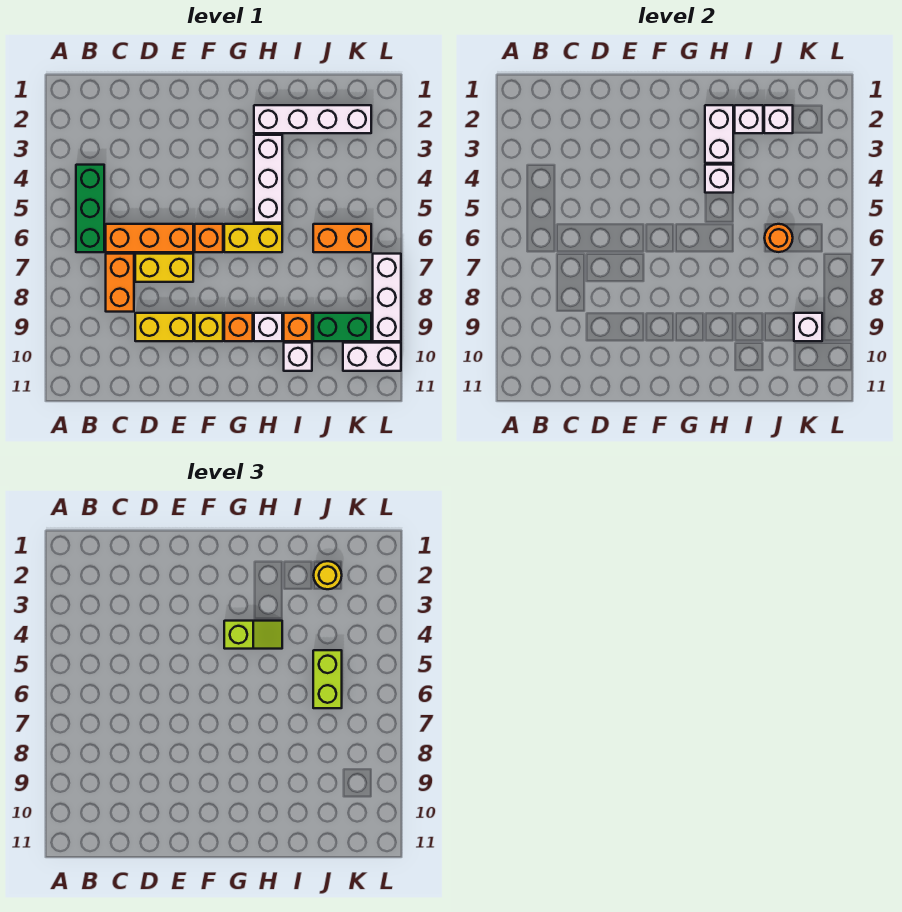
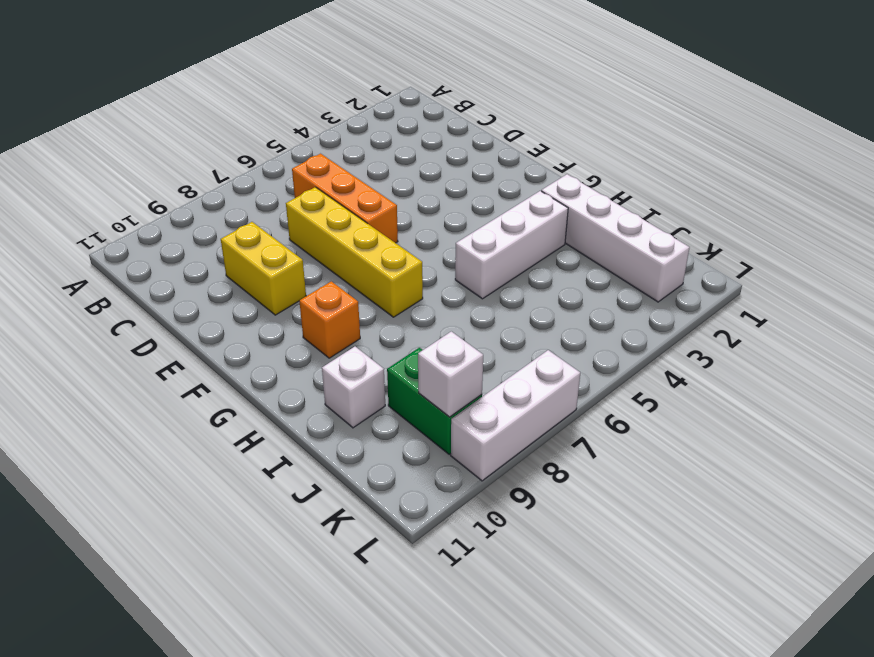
yellow 1x4 brick [286,187,423,317] -> yellow 1x2 brick [135,254,193,282]
none -> green 1x3 brick [76,165,104,252]
none -> orange 1x2 brick [106,254,134,312]
none -> orange 1x1 brick [195,224,223,252]

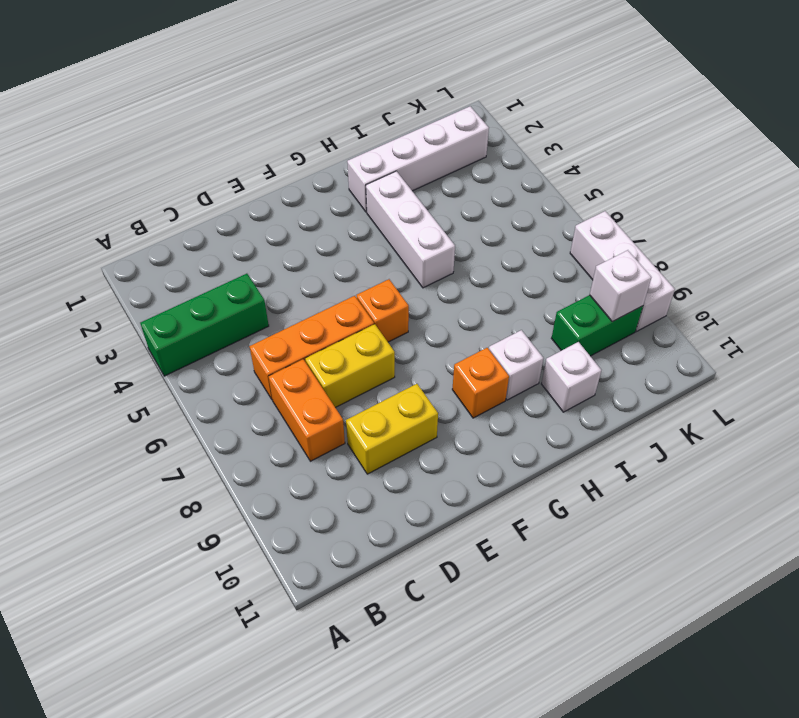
green 1x3 brick [140,274,269,376] -> green 1x3 brick turned to [76,165,104,252]
none -> yellow 1x1 brick [195,313,223,341]
none -> yellow 1x2 brick [224,224,282,252]
none -> orange 1x1 brick [284,313,312,341]

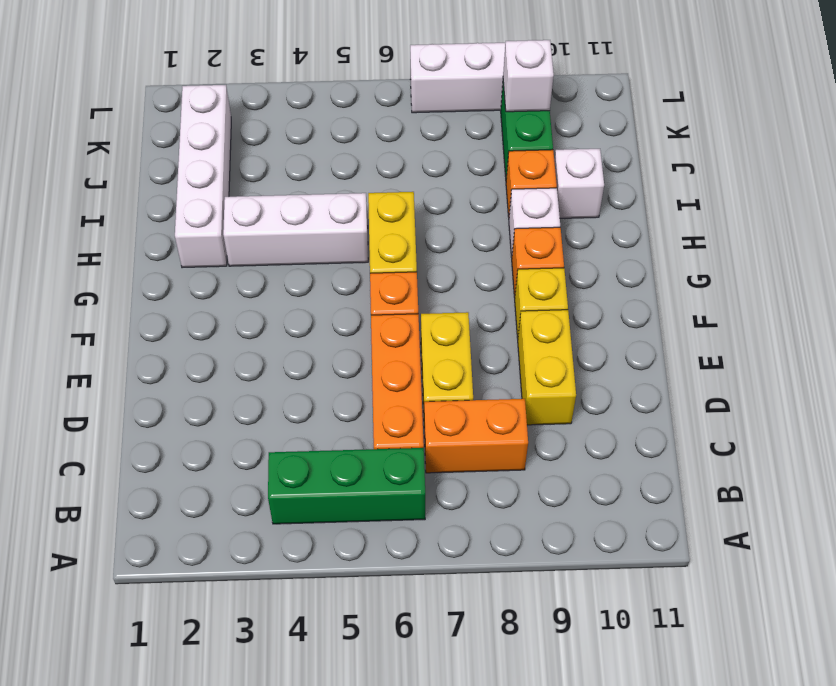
none -> orange 1x2 brick [313,224,371,252]
none -> white 1x2 brick [343,343,401,371]
none -> white 1x2 brick [705,105,733,163]

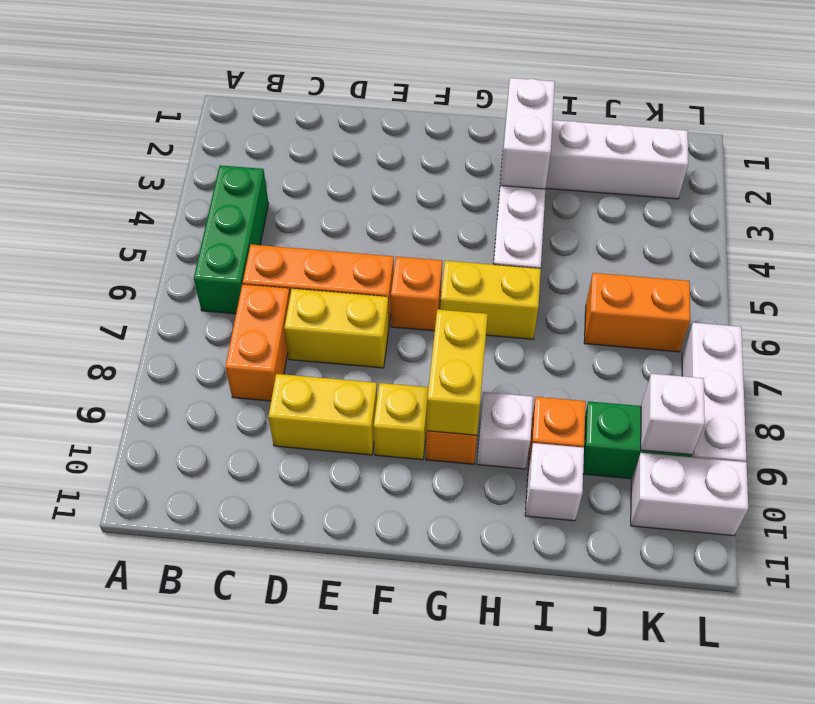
yellow 1x2 brick [426,309,488,435] -> none
none -> white 1x1 brick [705,165,733,193]
none -> white 1x1 brick [735,105,763,133]
none -> white 1x1 brick [764,105,793,133]

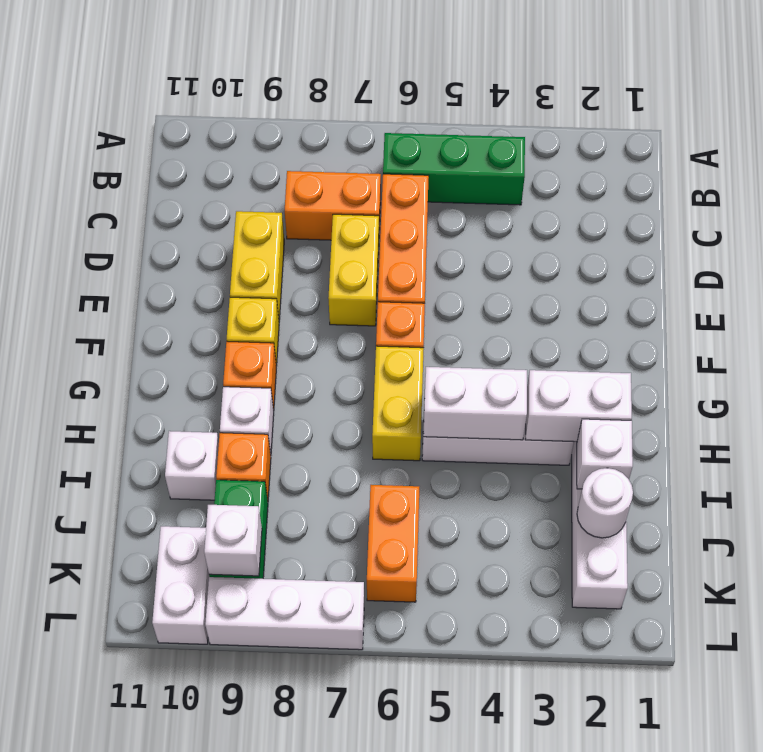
white 1x2 brick [423,367,527,440] -> white 1x1 brick [705,165,733,193]
white 1x1 round brick [577,468,633,538] -> white 1x1 brick [764,105,793,133]
none -> orange 1x1 round brick [765,224,793,252]
none -> lime 1x2 slope [224,621,282,649]
none -> yellow 1x1 round brick [313,561,342,589]

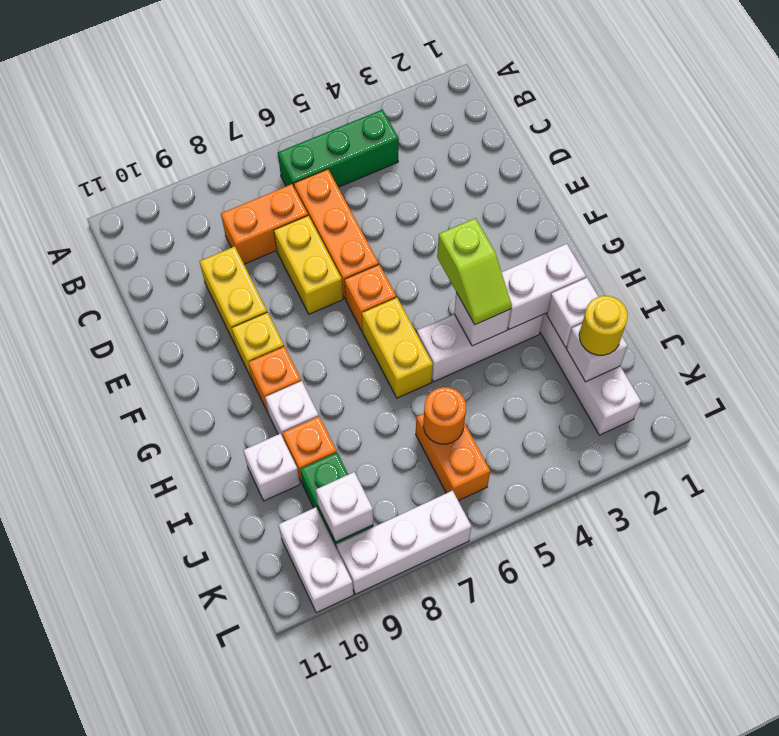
none -> lime 1x2 brick [313,650,342,708]

